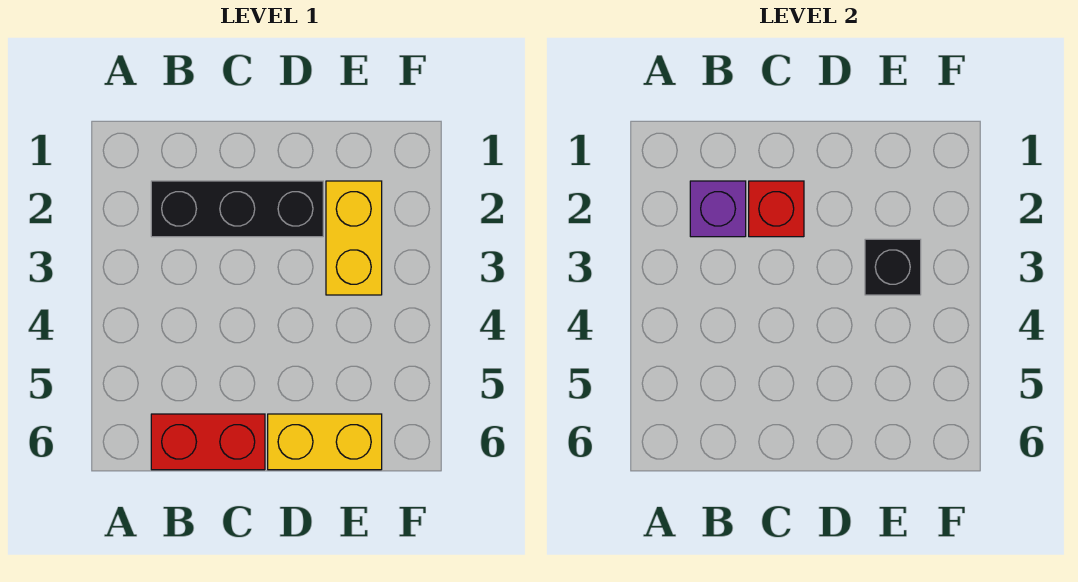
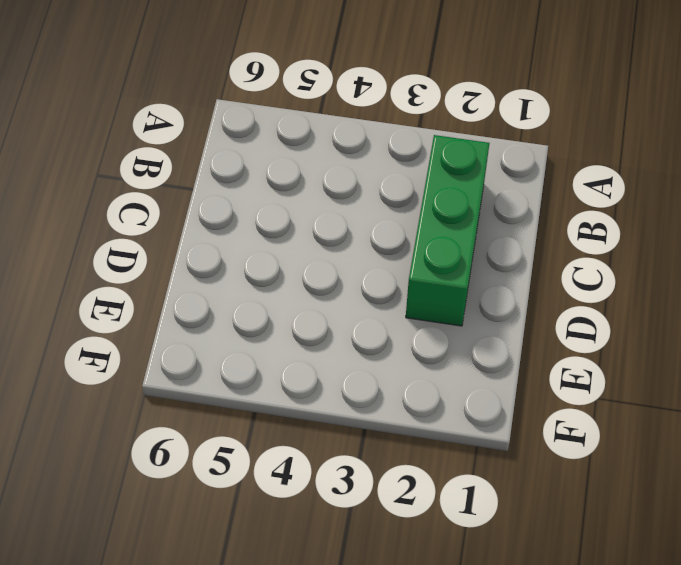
green 1x3 brick [406,135,489,326] -> black 1x3 brick [151,181,323,237]
none -> red 1x2 brick [151,414,265,470]
none -> yellow 1x2 brick [268,414,382,470]

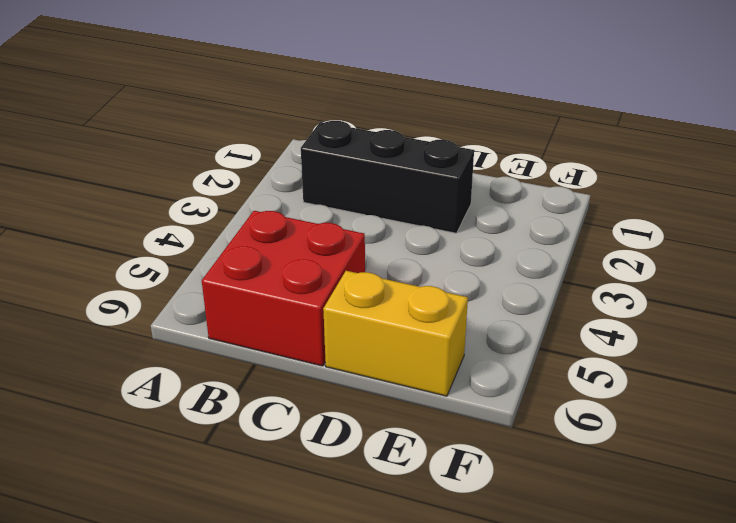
red 2x2 brick [202,211,365,366] -> red 1x2 brick [151,414,265,470]
none -> yellow 1x2 brick [326,181,382,295]
none -> purple 1x1 brick [690,181,746,237]

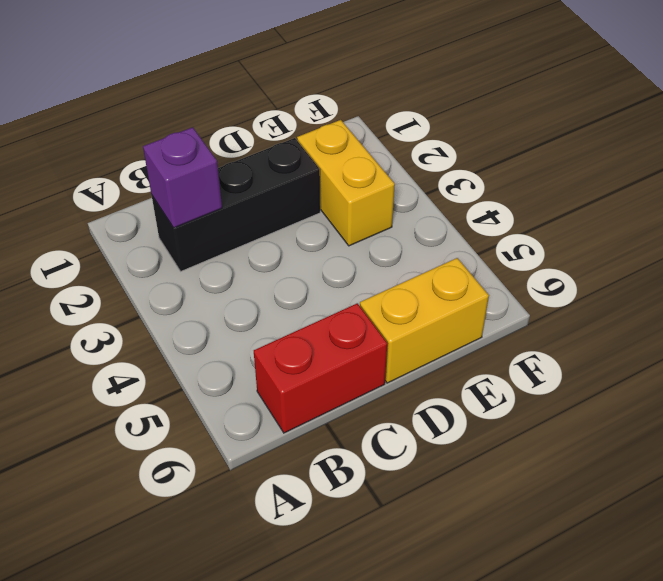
none -> red 1x1 brick [749,181,804,237]
none -> black 1x1 brick [865,239,921,295]

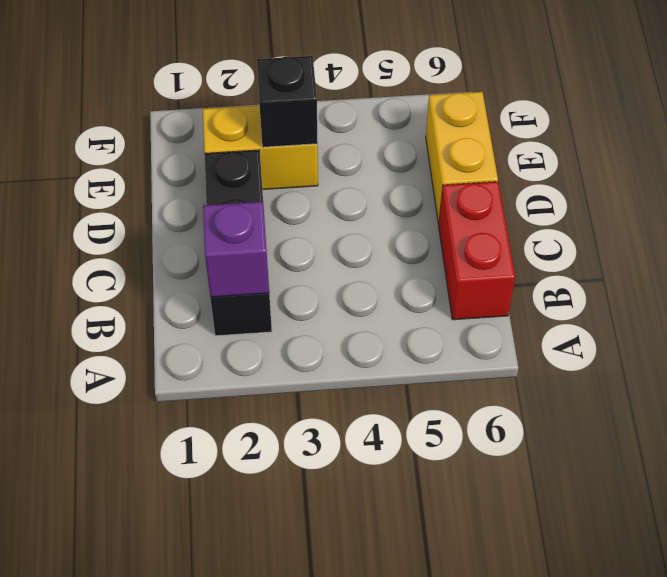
none -> red 1x1 brick [749,181,804,237]

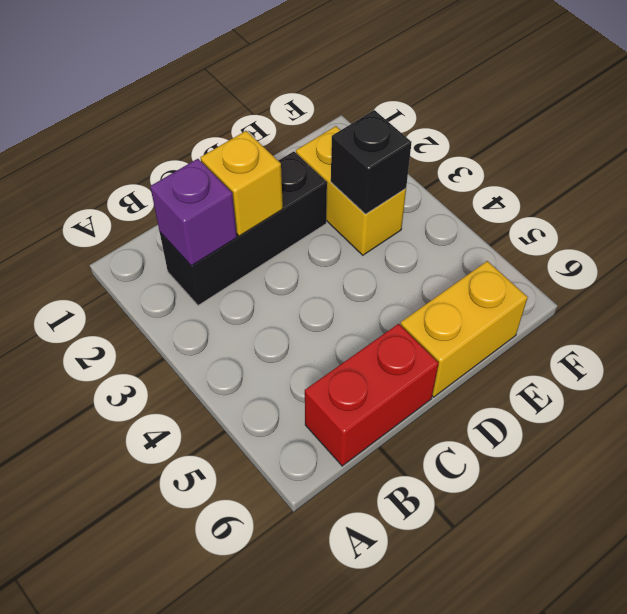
yellow 1x1 brick [200,131,283,236] -> red 1x1 brick [749,181,804,237]

